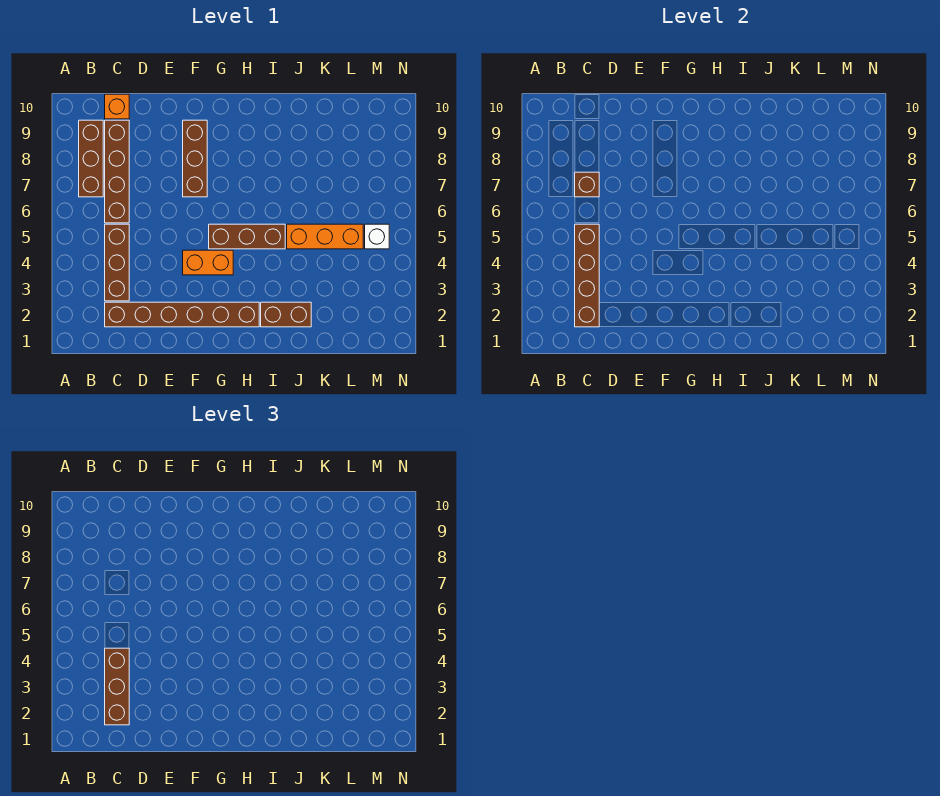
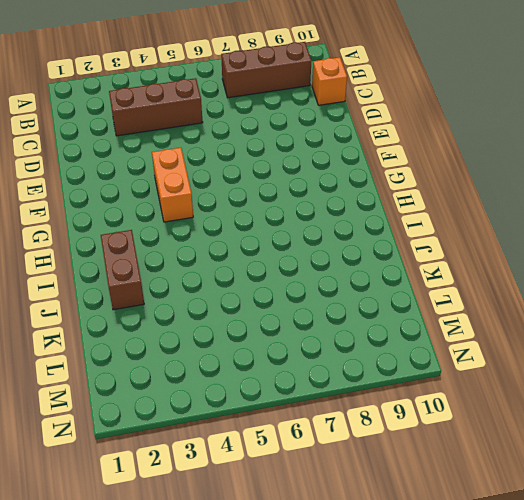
none -> brown 1x6 brick [105,302,259,327]
none -> brown 1x4 brick [105,120,129,223]
none -> brown 1x3 brick [183,120,207,197]

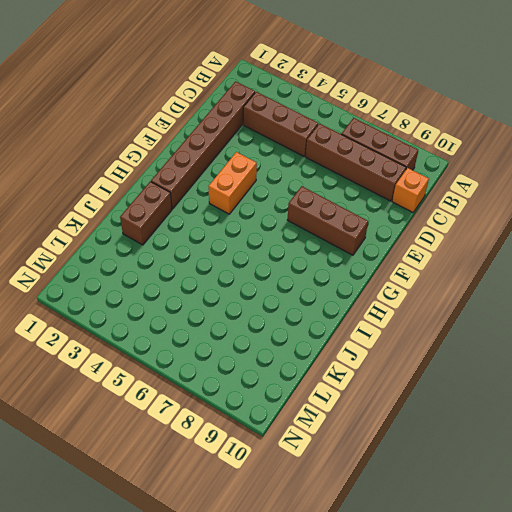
none -> brown 1x3 brick [209,224,285,249]
none -> orange 1x3 brick [287,224,363,249]
none -> white 1x1 brick [365,224,389,249]

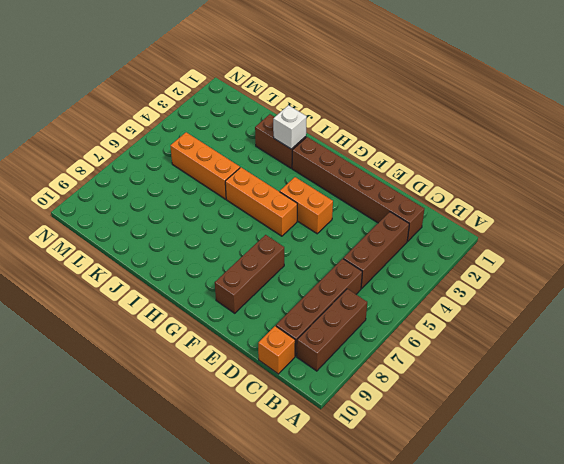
orange 1x3 brick [225,168,297,236] -> brown 1x3 brick [209,224,285,249]
white 1x1 brick [273,105,307,149] -> white 1x1 brick moved to [365,224,389,249]
none -> brown 1x4 brick [575,224,599,327]
none -> brown 1x1 brick [575,172,599,197]
none -> brown 1x3 brick [105,648,129,725]

